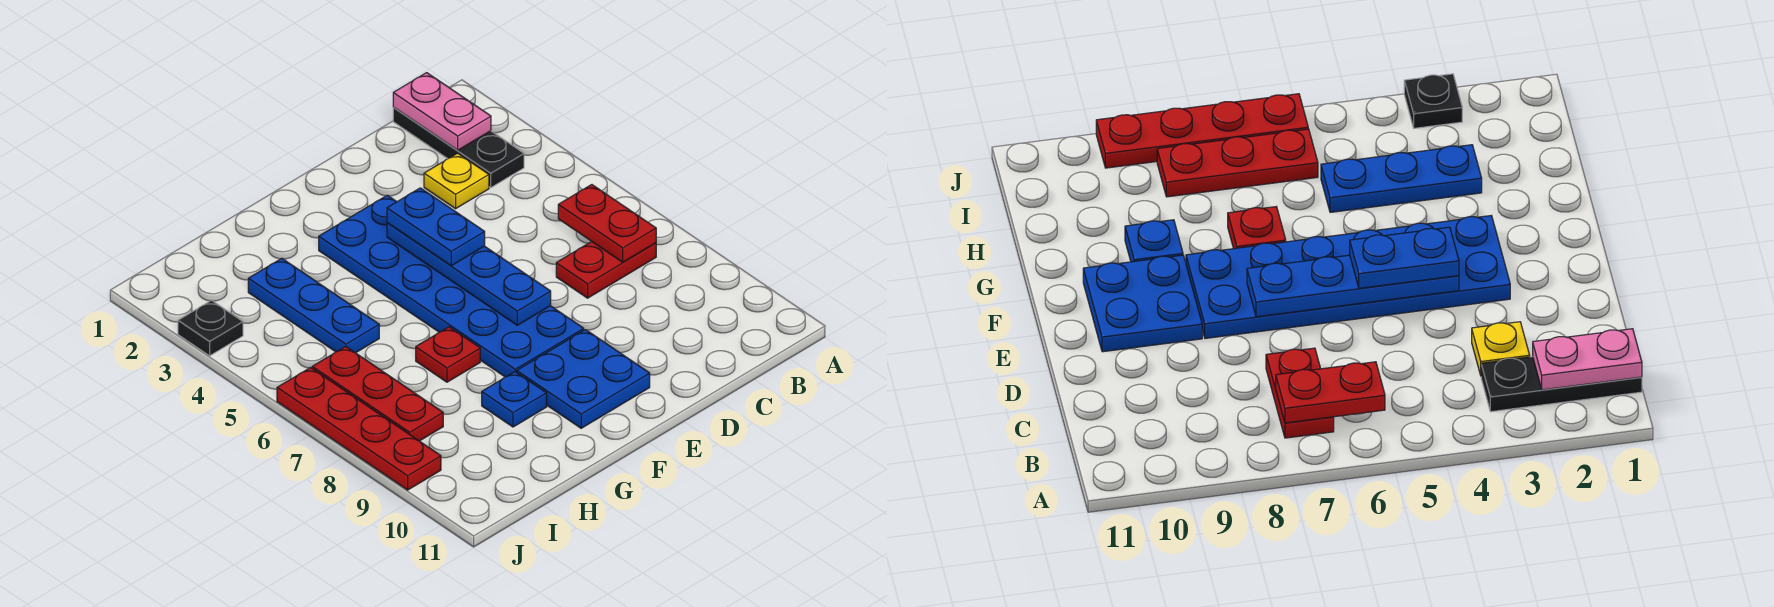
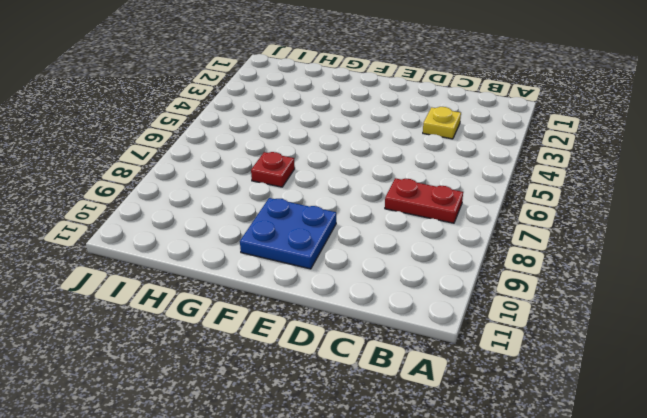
none -> black 1x3 plate [393,108,524,188]
none -> blue 2x6 plate [319,195,584,377]
none -> blue 1x1 plate [482,372,547,427]

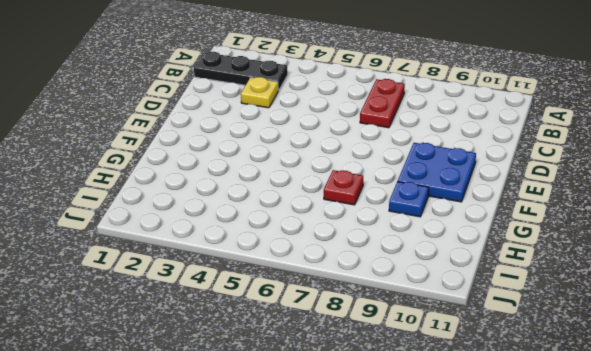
none -> blue 2x6 plate [319,195,584,377]
none -> blue 1x3 plate [248,258,379,353]
none -> red 1x3 plate [312,347,443,441]

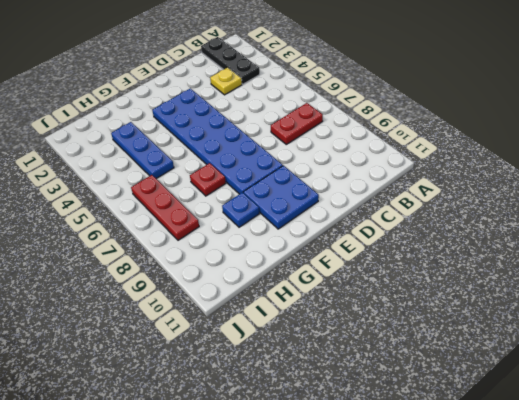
none -> black 1x1 plate [178,300,243,356]
none -> red 1x4 plate [277,368,441,490]
none -> pink 1x2 plate [393,73,491,150]

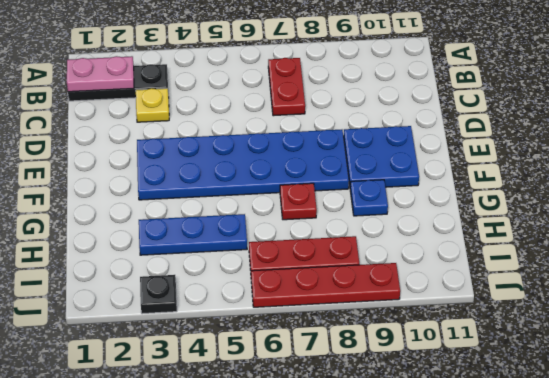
none -> red 1x2 plate [558,185,656,262]
none -> blue 1x4 plate [387,223,551,325]
none -> blue 1x2 plate [387,188,485,266]

